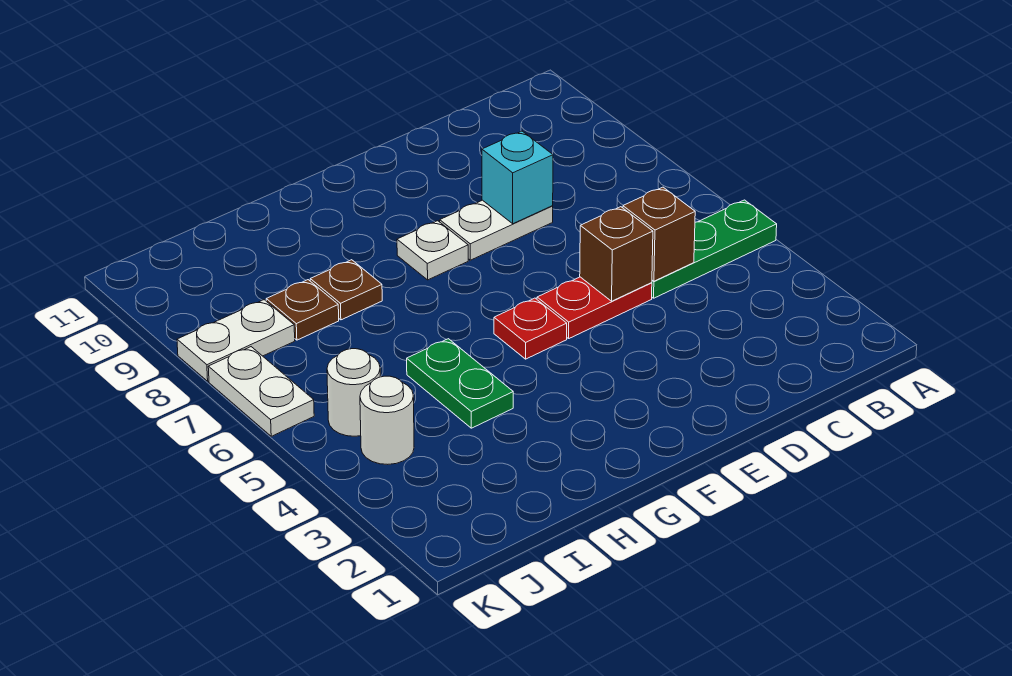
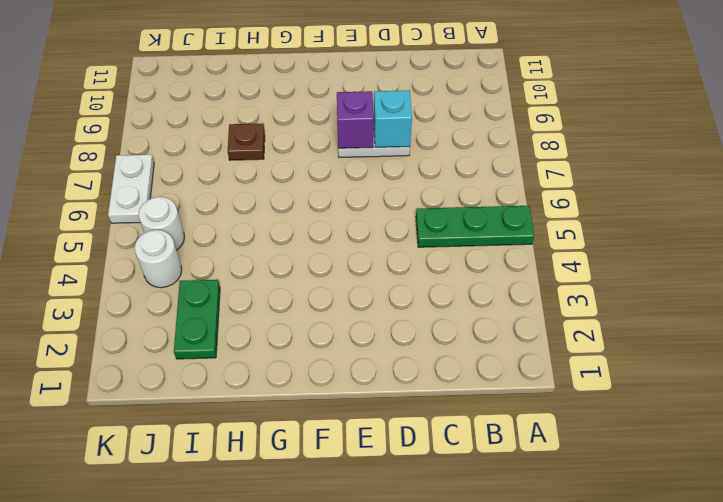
purple 1x1 brick [337,91,374,148] -> none
green 1x2 plate [174,280,220,359] -> green 1x2 plate moved to [407,339,513,428]
none -> red 1x2 plate [537,277,652,338]
none -> red 1x1 plate [494,298,567,359]
none -> white 1x1 plate [397,221,468,280]

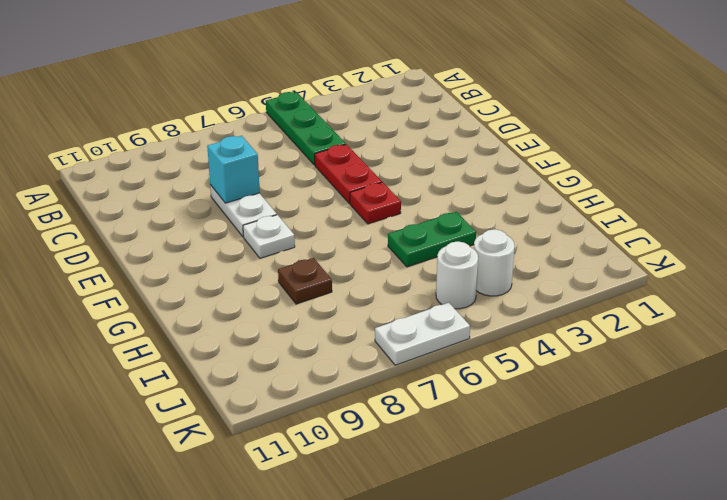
none -> brown 1x1 plate [266,280,339,340]
none -> white 1x2 plate [177,300,295,381]
none -> brown 1x1 brick [623,187,695,281]

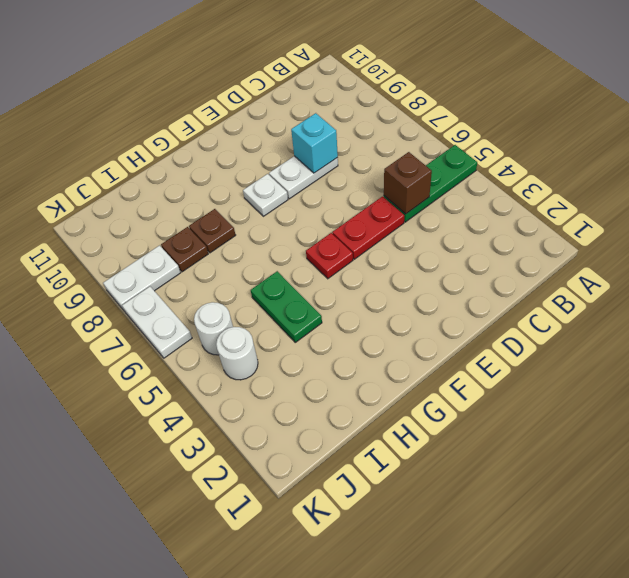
none -> brown 1x1 brick [580,207,653,301]

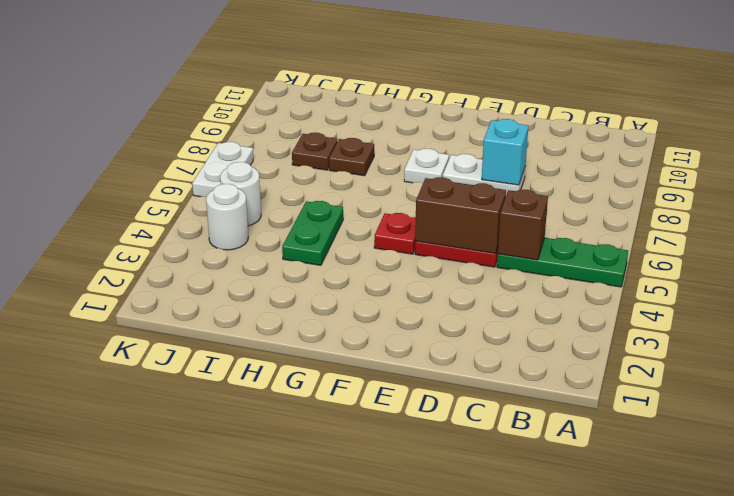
brown 1x2 brick [415,177,506,254] -> brown 1x1 brick [580,207,653,301]
none -> white 1x2 plate [177,300,295,381]

